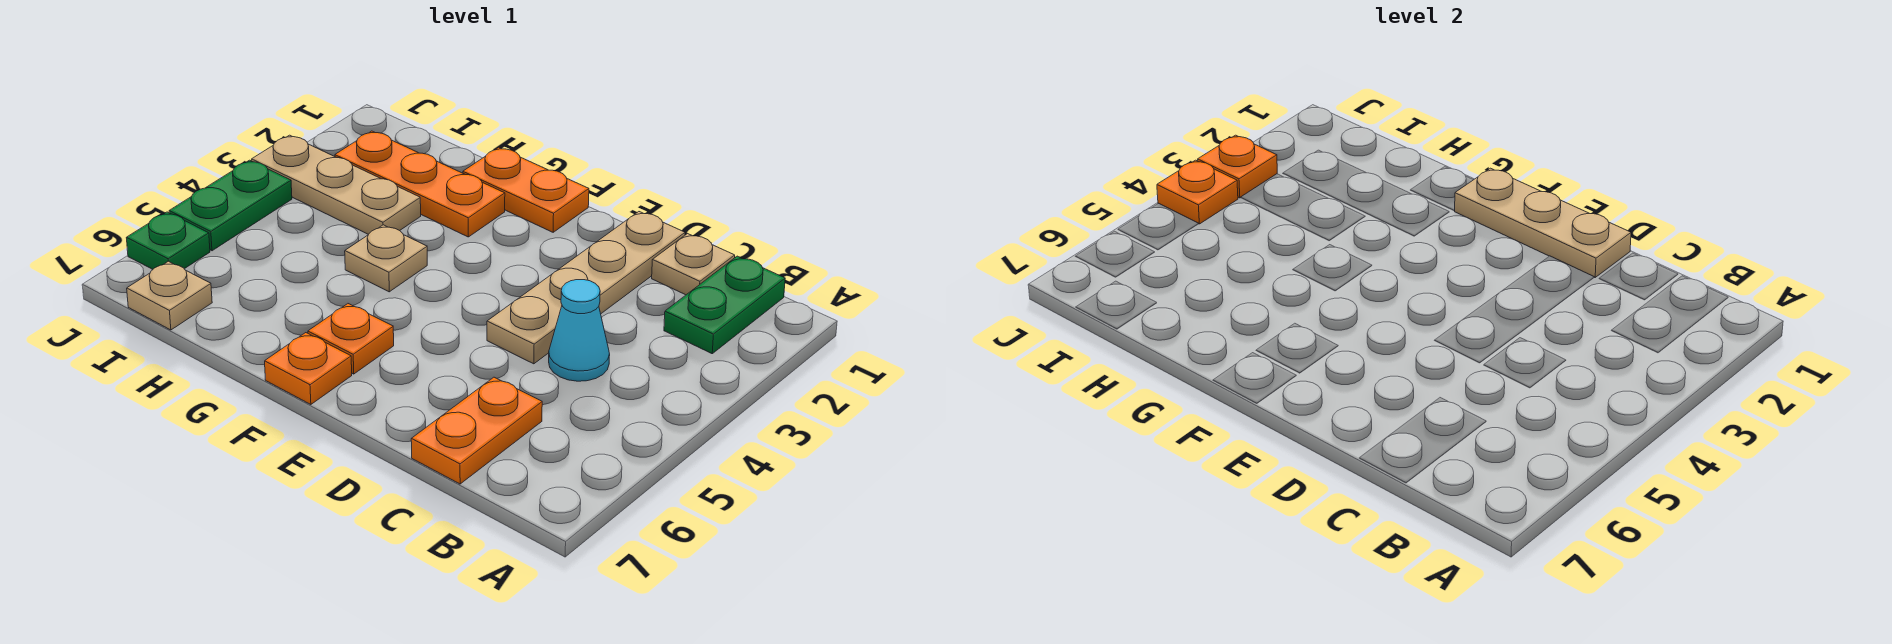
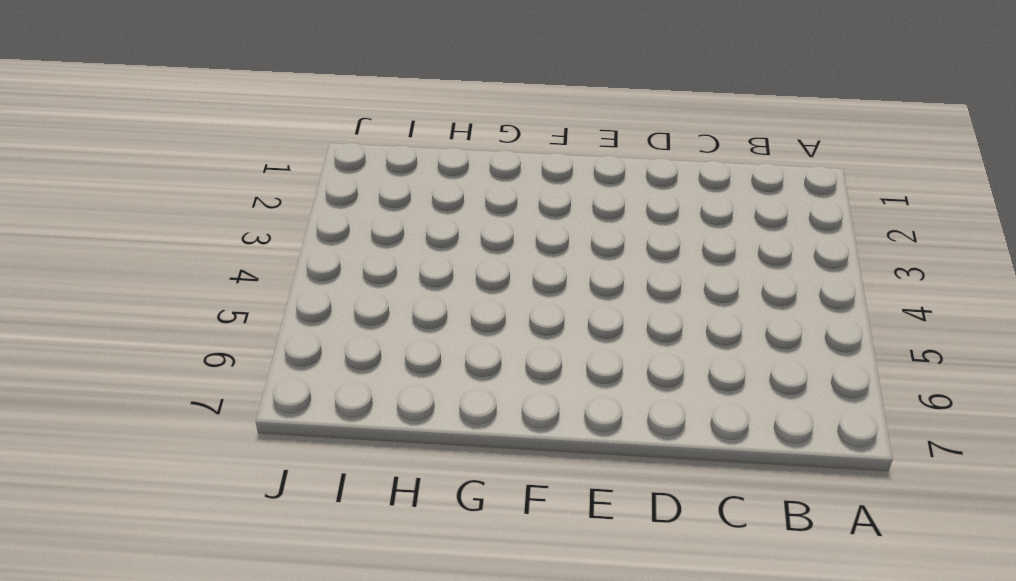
none -> green 1x2 plate [664,256,785,354]
none -> tan 1x1 plate [652,234,735,295]
none -> cyan 1x1 cone [549,280,610,381]

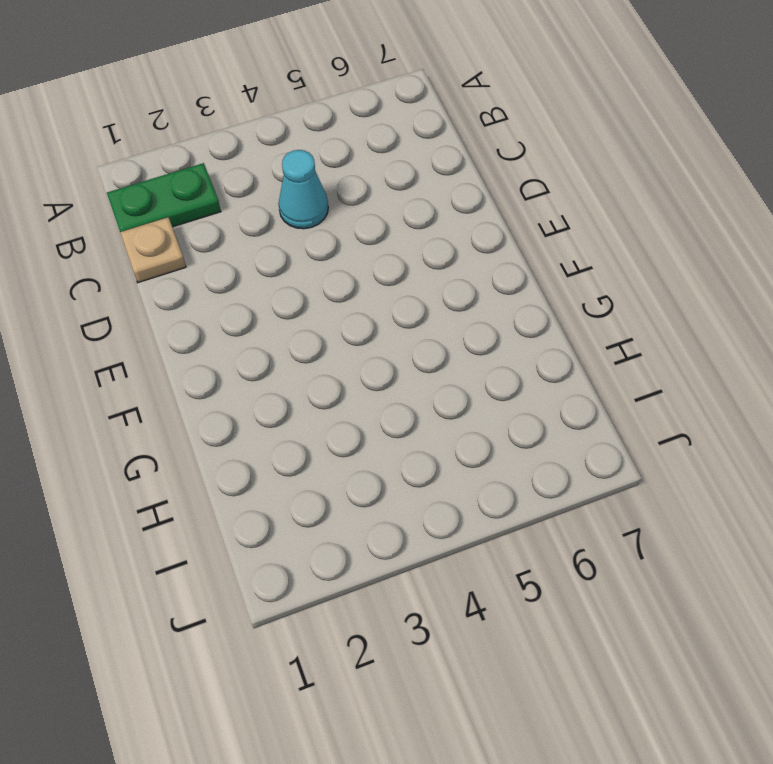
none -> orange 1x2 plate [411,377,542,484]
none -> tan 1x4 plate [487,212,685,364]
none -> orange 1x2 plate [463,147,589,232]

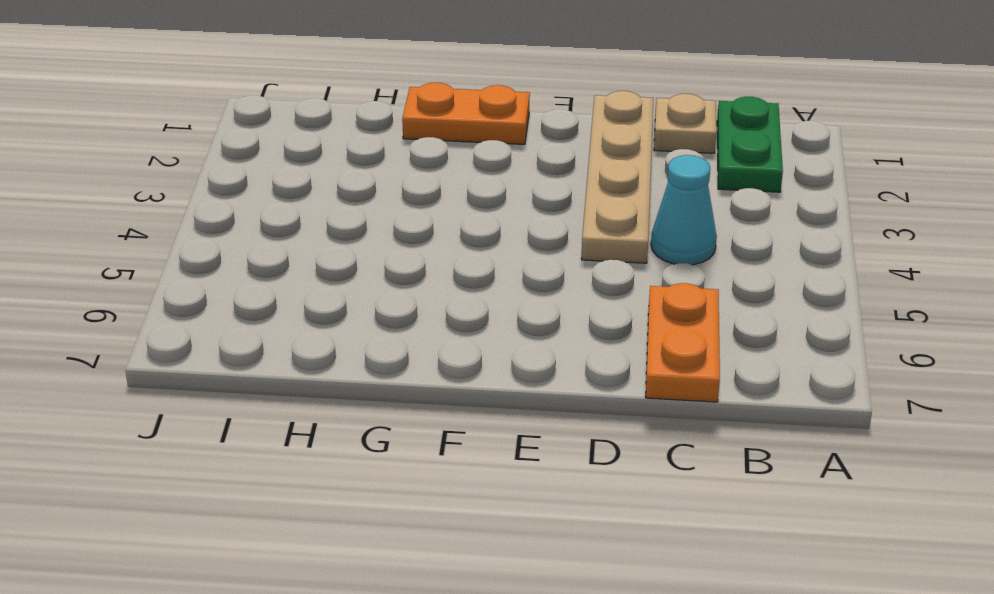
none -> orange 1x1 plate [308,304,394,374]
none -> orange 1x1 plate [265,333,352,405]
none -> orange 1x3 plate [335,131,505,237]

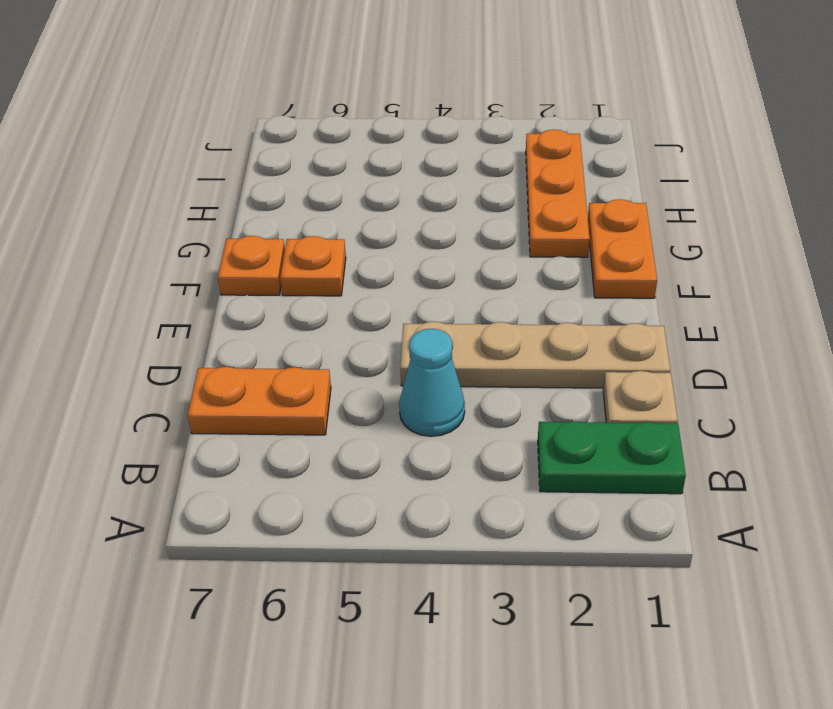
none -> tan 1x1 plate [345,225,427,292]
none -> tan 1x3 plate [252,135,421,234]
none -> tan 1x1 plate [127,261,212,330]

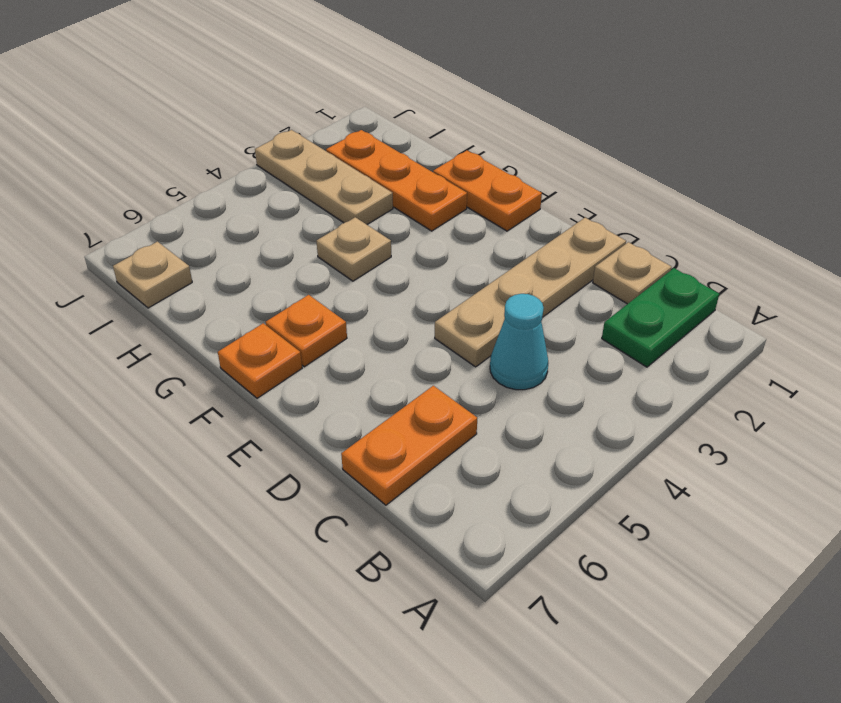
none -> green 1x2 plate [169,160,292,251]
none -> green 1x1 plate [127,212,210,269]
none -> tan 1x3 plate [1455,168,1631,277]

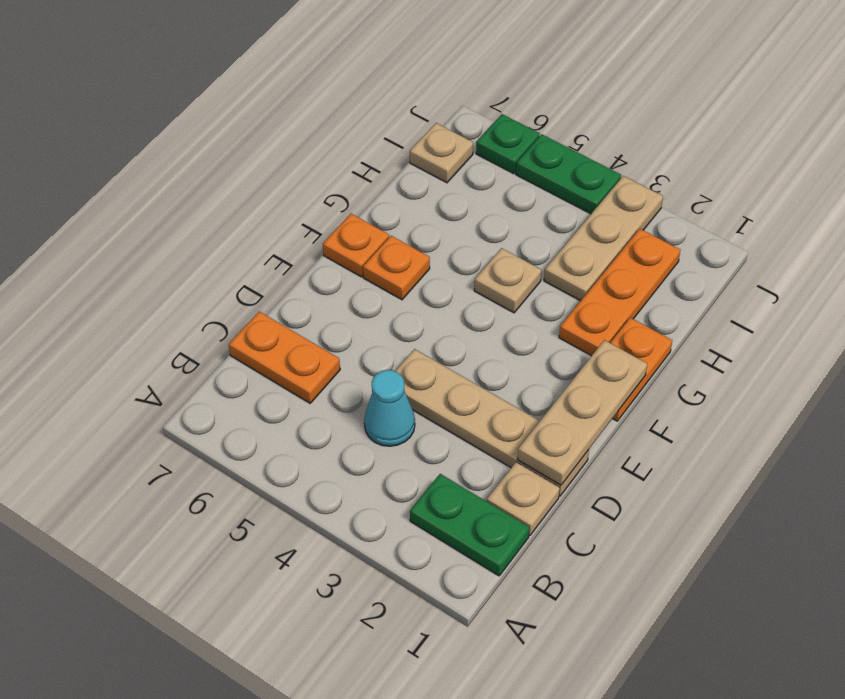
none -> orange 1x1 plate [1198,135,1277,198]
none -> orange 1x1 plate [1157,160,1238,224]

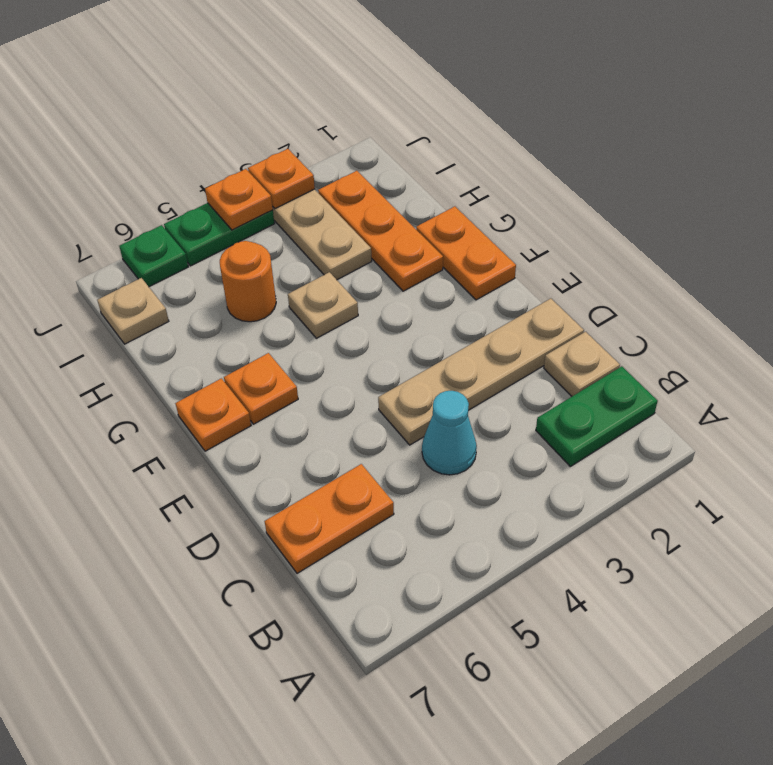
orange 1x1 round brick [220,241,276,322] -> none
none -> tan 1x3 plate [1455,168,1631,277]

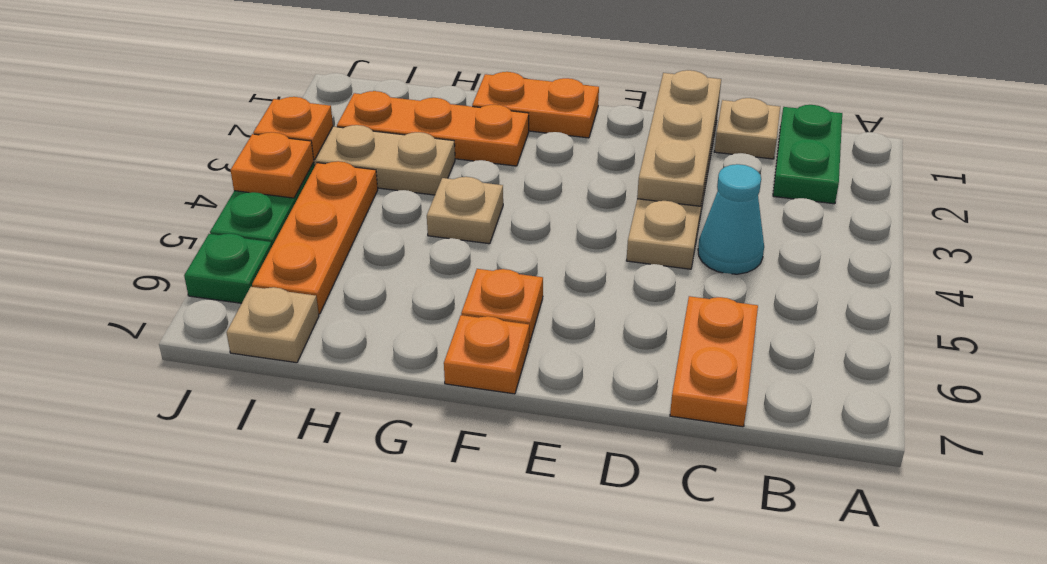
tan 1x3 plate [637,70,721,206] -> tan 1x3 plate turned to [1455,168,1631,277]
orange 1x3 plate [252,161,378,314] -> none

